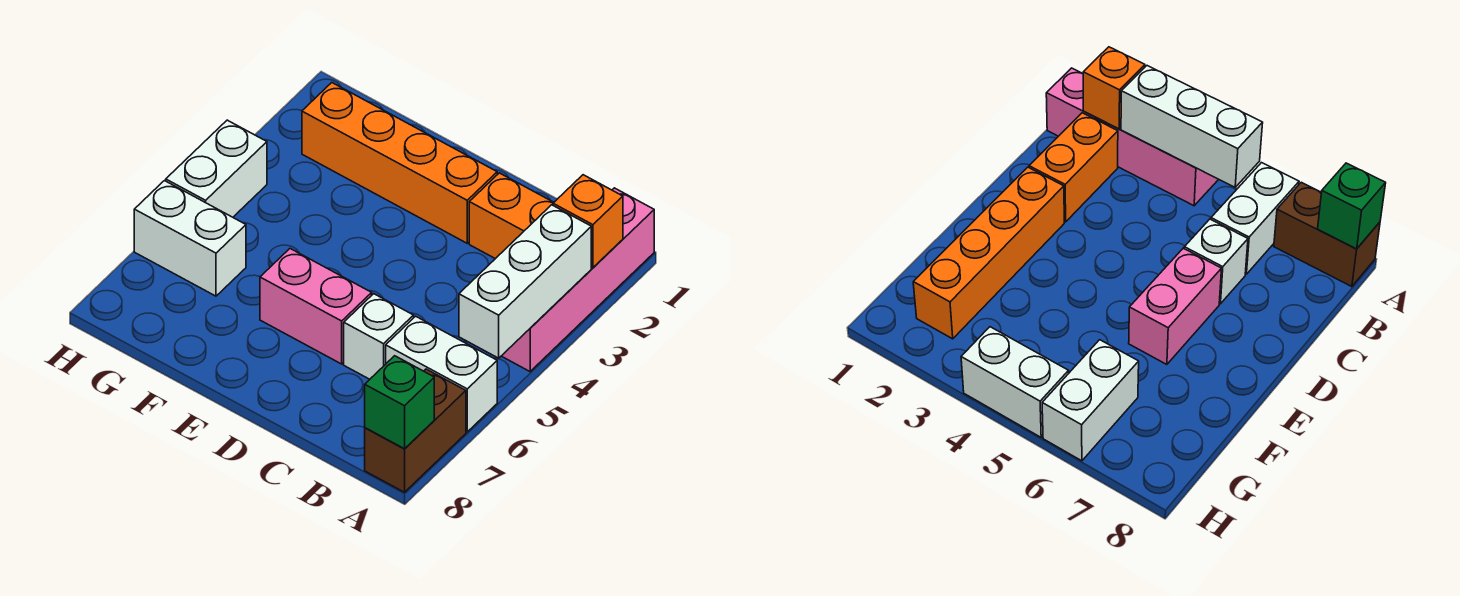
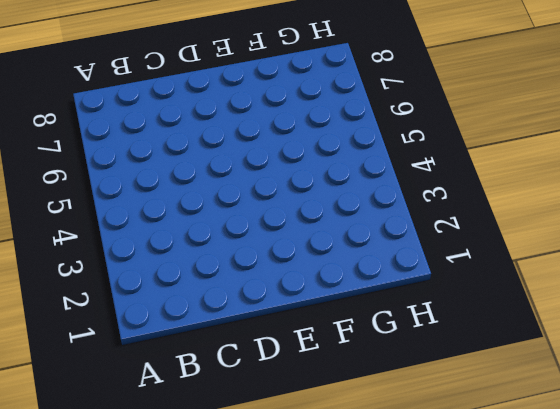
none -> pink 1x4 brick [502,188,654,371]
none -> white 1x2 brick [386,316,497,432]
none -> brown 1x2 brick [365,369,466,492]

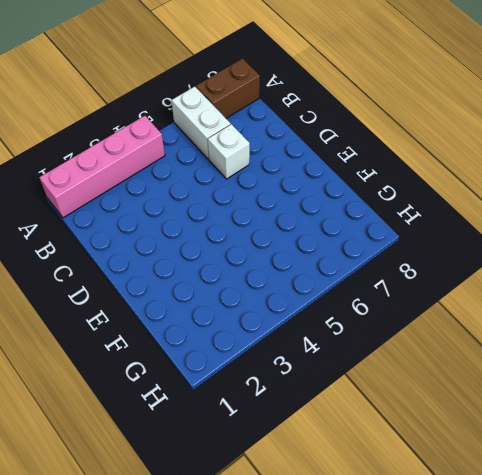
none -> orange 1x2 brick [469,173,554,259]
none -> orange 1x4 brick [302,83,497,243]
none -> pink 1x2 brick [260,249,372,364]

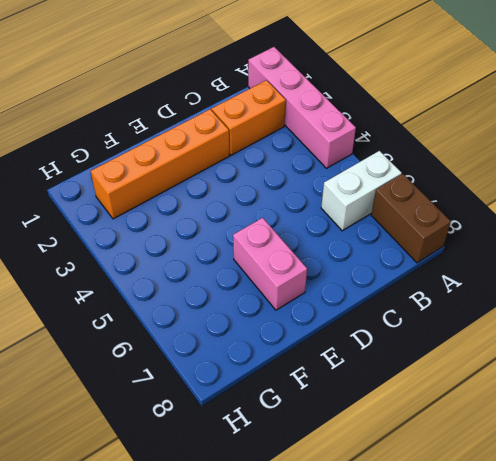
pink 1x2 brick [233,218,307,310] -> pink 1x2 brick turned to [260,249,372,364]
none -> white 1x1 brick [344,294,414,379]
none -> white 1x2 brick [134,181,246,296]
none -> white 1x2 brick [166,120,267,217]

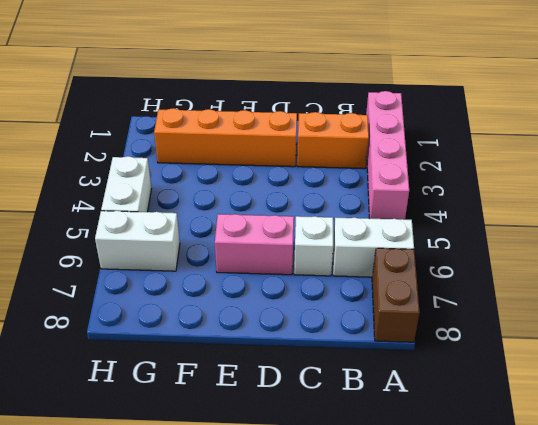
none -> orange 1x1 brick [553,175,623,268]
none -> white 1x3 brick [459,205,591,358]
none -> green 1x1 brick [365,356,434,449]

